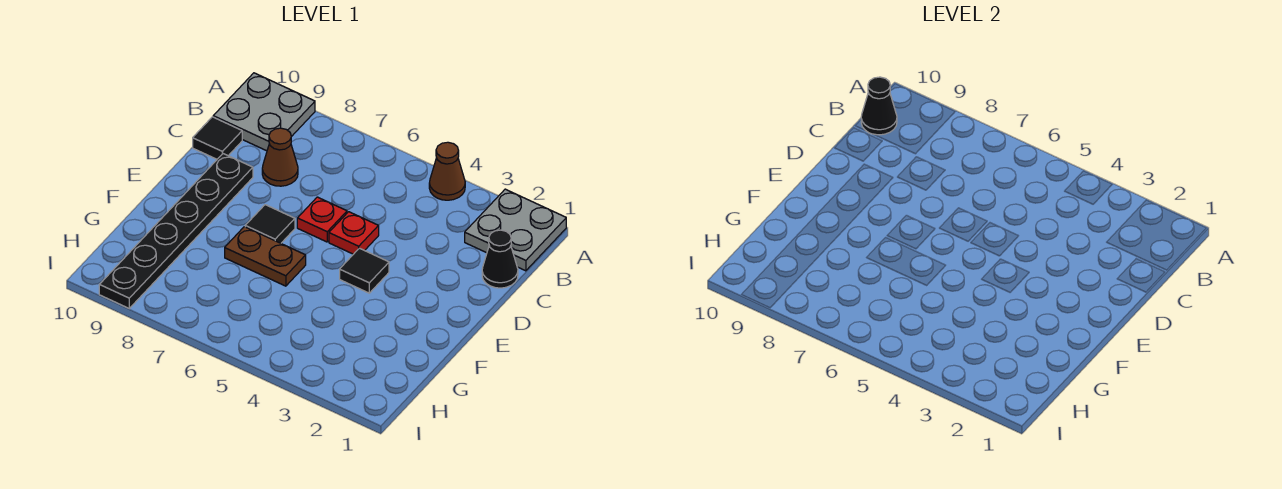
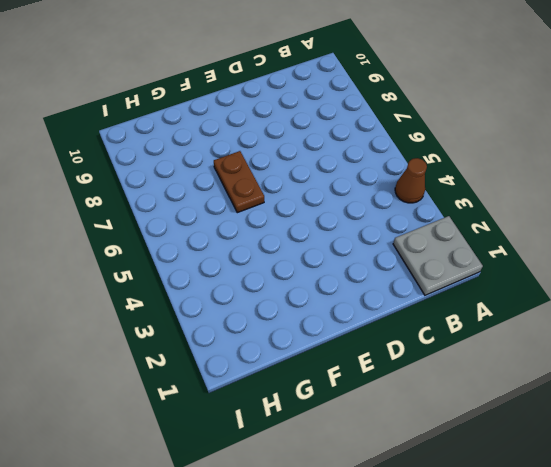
none -> grey 2x2 plate [213,73,315,151]
none -> black 1x1 cone [482,230,518,288]
none -> brown 1x1 cone [262,128,298,186]

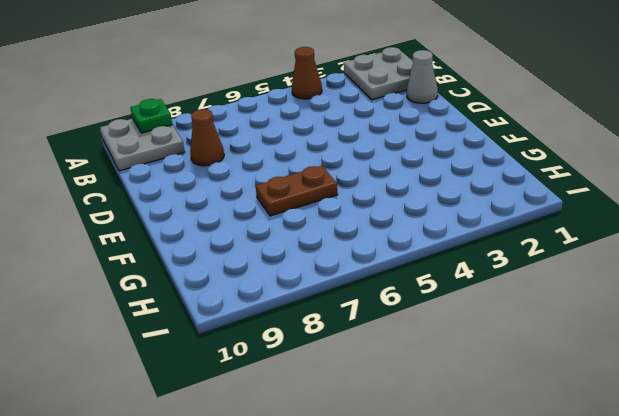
green 1x1 plate [130,99,172,133] -> none
grey 1x1 cone [407,50,438,103] -> black 1x1 cone [482,230,518,288]
none -> black 1x1 tile [193,117,242,159]
none -> red 1x1 plate [329,212,379,254]
none -> red 1x1 plate [297,197,347,242]

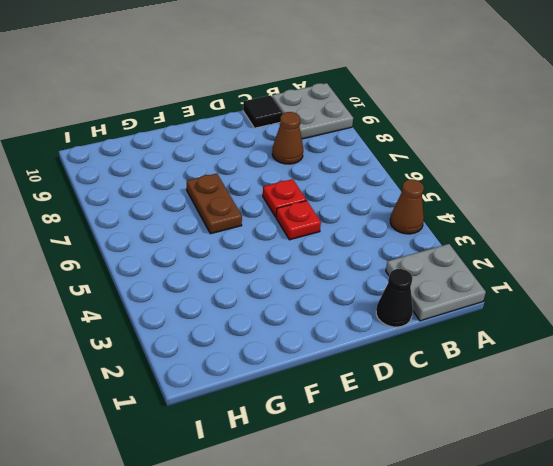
none -> black 1x6 plate [99,154,253,308]
none -> black 1x1 tile [340,248,389,293]
none -> black 1x1 tile [245,205,295,243]

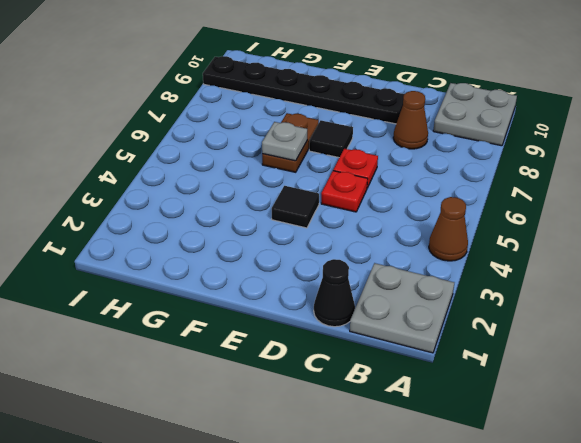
grey 1x1 plate [262,122,307,161] -> none
none -> black 1x1 tile [193,117,242,159]
none -> black 1x1 cone [861,77,897,135]

